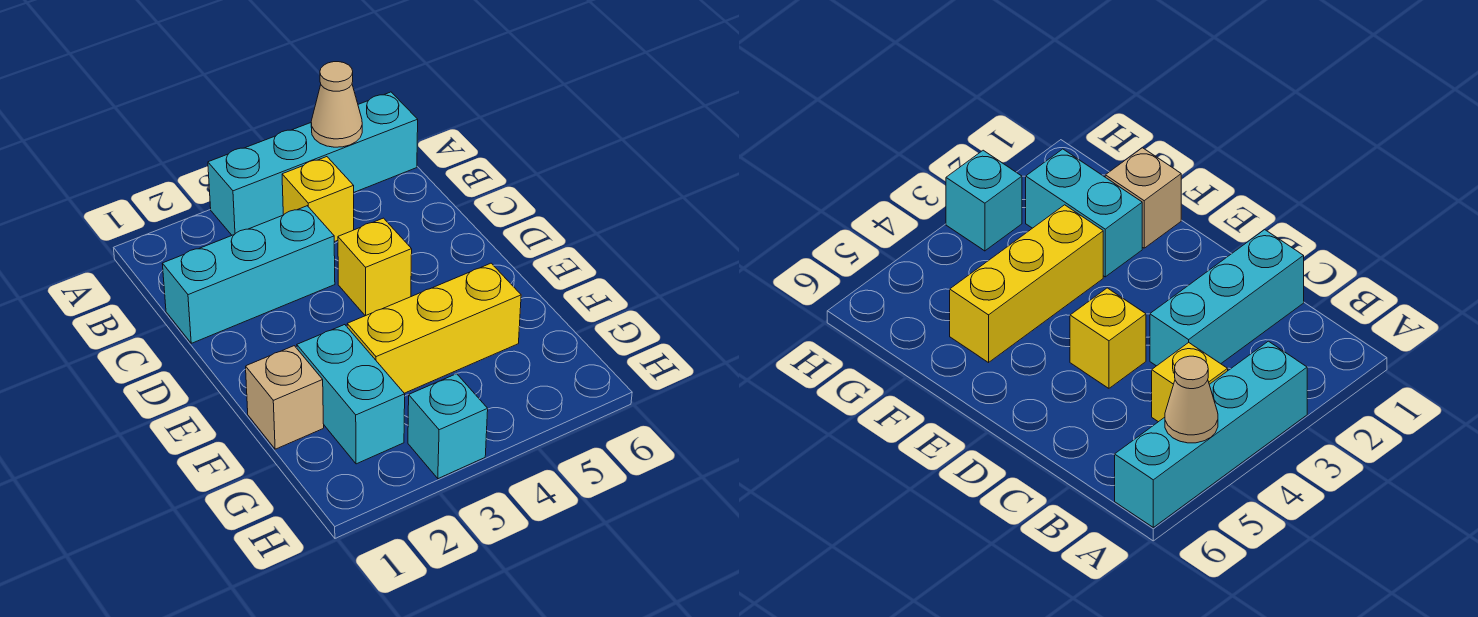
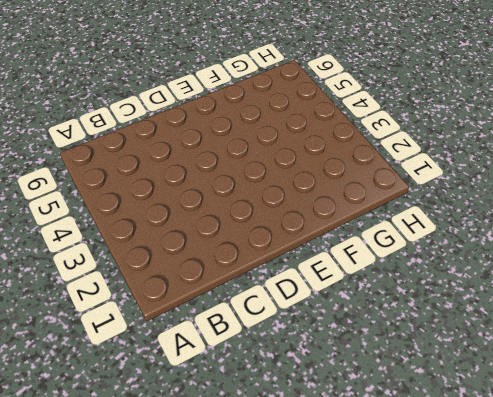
none -> cyan 1x4 brick [208,92,418,235]
none -> yellow 1x1 brick [282,157,354,242]

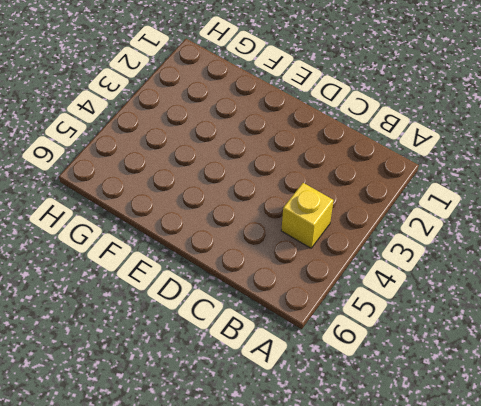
none -> cyan 1x4 brick [208,92,418,235]
none -> cyan 1x3 brick [162,206,335,343]

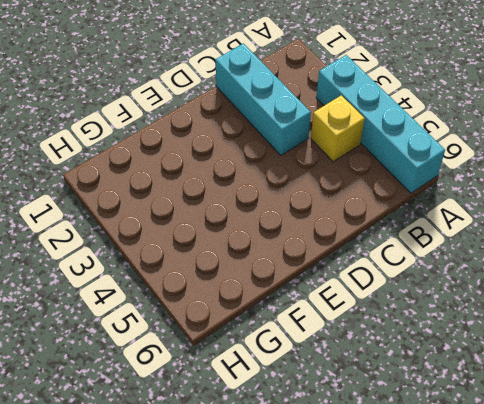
none -> yellow 1x1 brick [338,218,412,316]
none -> tan 1x1 brick [246,346,324,449]

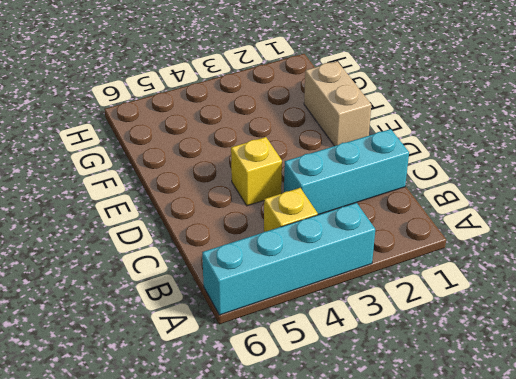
tan 1x2 brick [304,61,371,146] -> tan 1x1 brick [246,346,324,449]
none -> cyan 1x2 brick [297,325,405,464]
none -> yellow 1x3 brick [347,263,521,393]

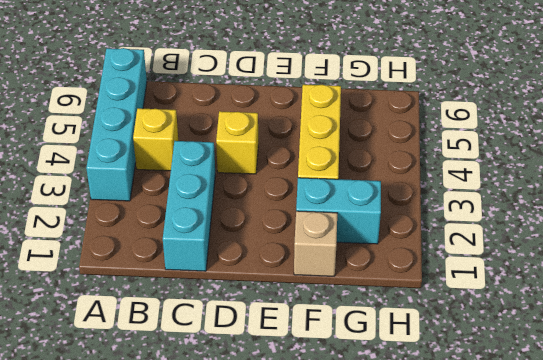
none -> cyan 1x1 brick [408,374,488,479]
none -> tan 1x1 cone [311,62,362,147]

